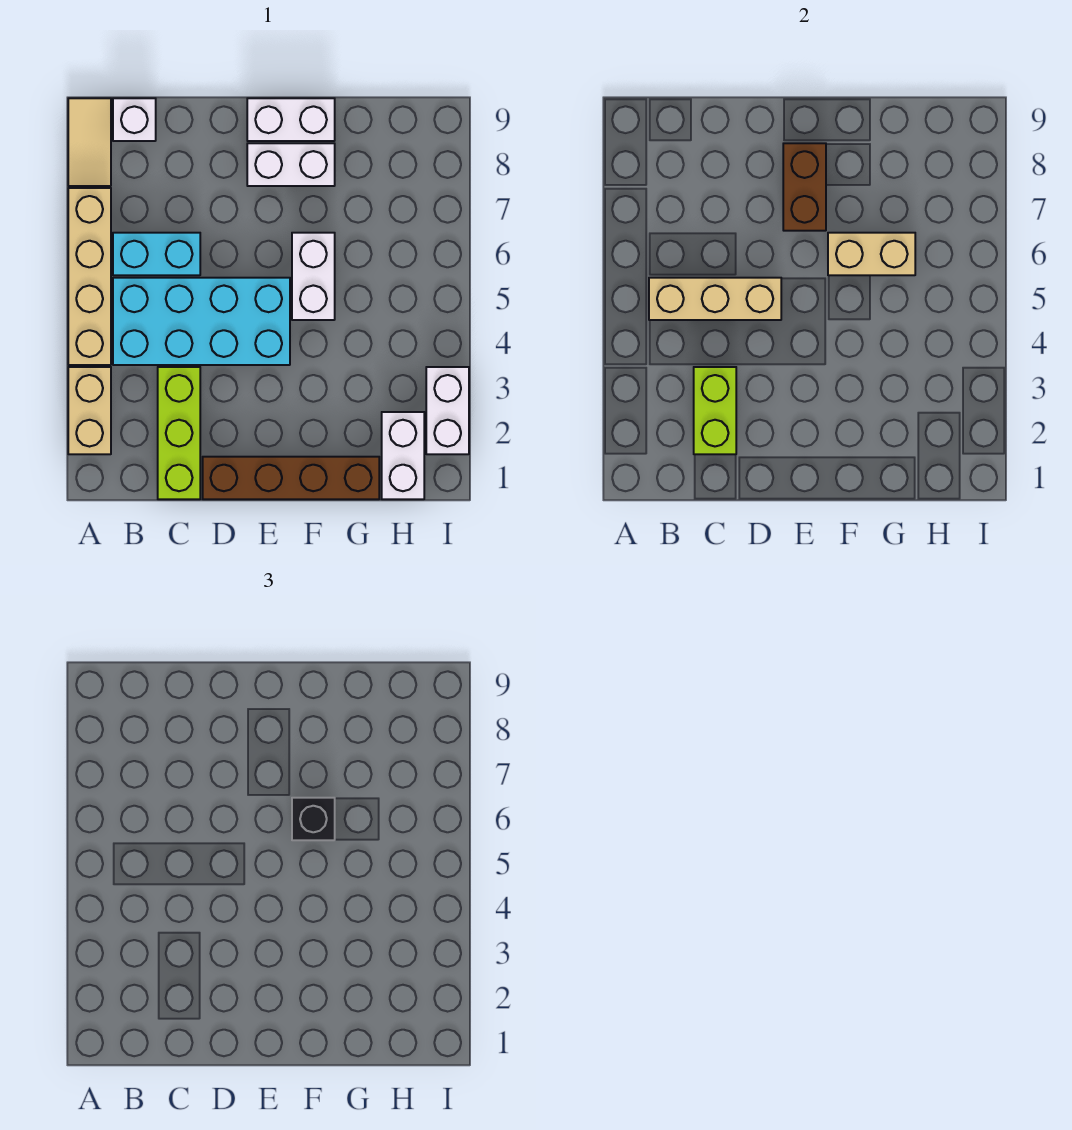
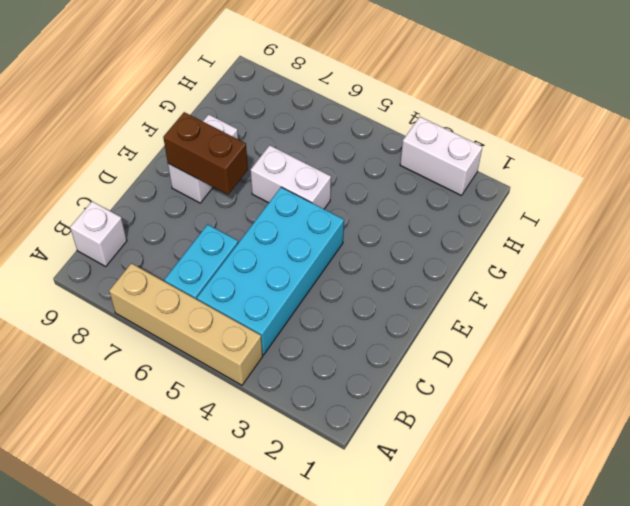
none -> tan 1x2 brick [68,367,111,454]
none -> tan 1x2 tile [68,98,111,186]
none -> lime 1x3 brick [158,367,200,499]

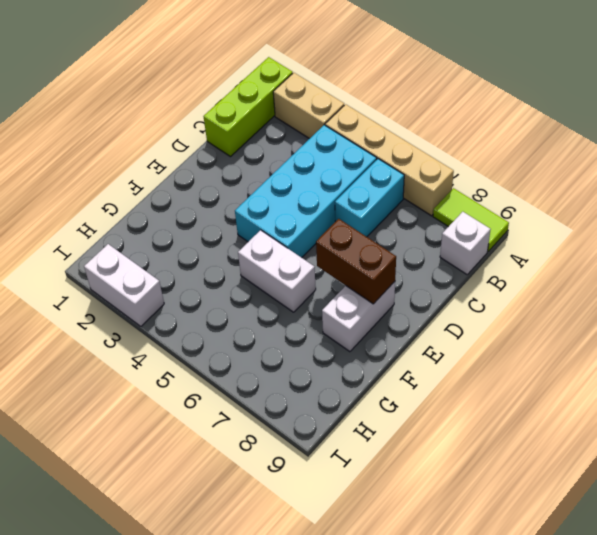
lime 1x3 brick [203,57,293,157] -> lime 1x3 brick turned to [158,367,200,499]
lime 1x2 tile [433,188,509,251] -> tan 1x2 tile [68,98,111,186]
none -> brown 1x4 brick [203,457,379,499]
none -> white 1x2 brick [247,98,335,141]
none -> white 1x2 brick [382,412,424,499]

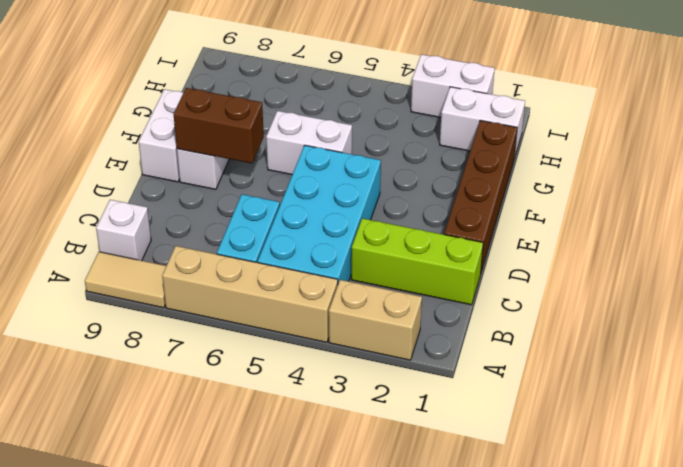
none -> tan 1x3 brick [649,278,781,320]
none -> lime 1x2 brick [694,367,736,454]
none -> tan 1x2 brick [828,233,915,275]

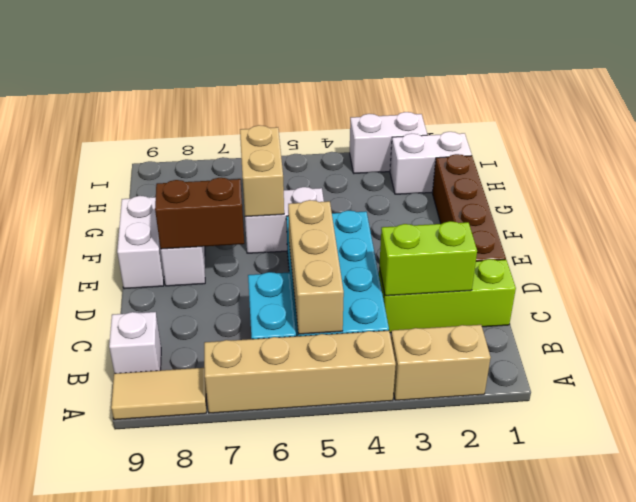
none -> black 1x1 brick [292,798,335,840]

